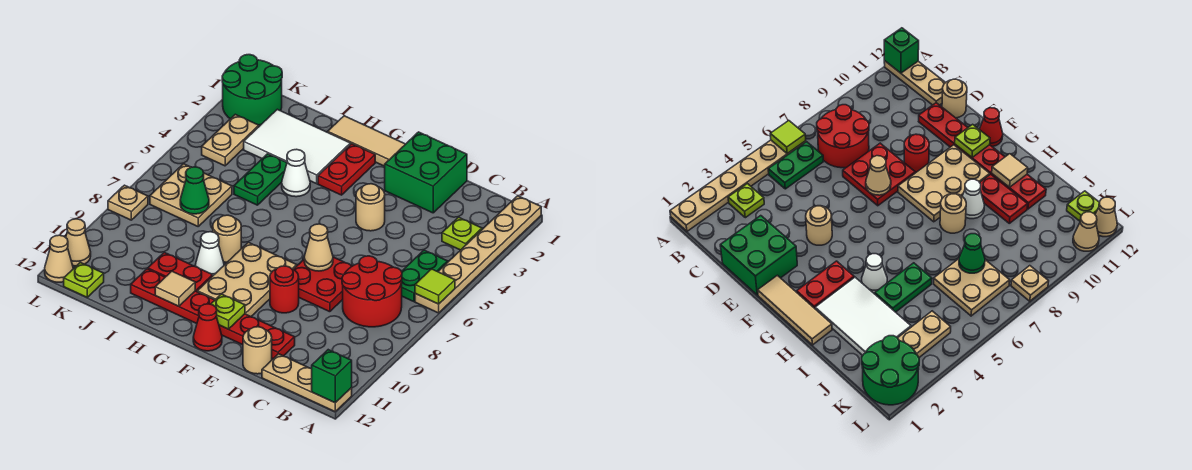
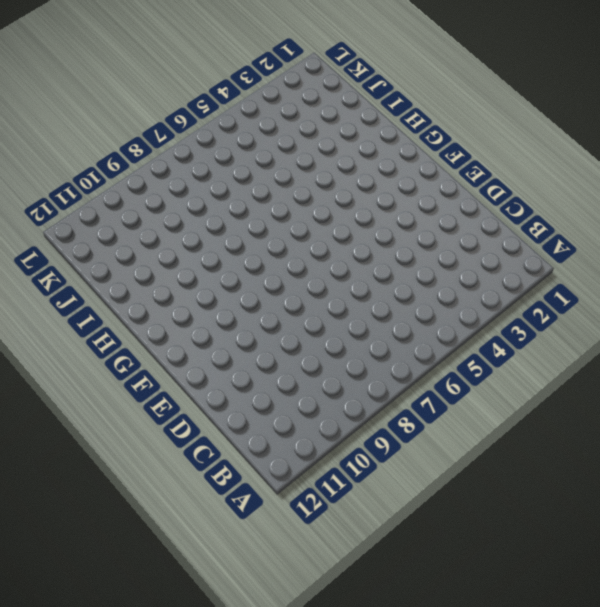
none -> tan 1x6 plate [415,196,541,313]
none -> tan 1x3 plate [262,354,352,412]
none -> lime 1x1 plate [442,217,482,250]
none -> green 1x2 plate [401,250,448,302]

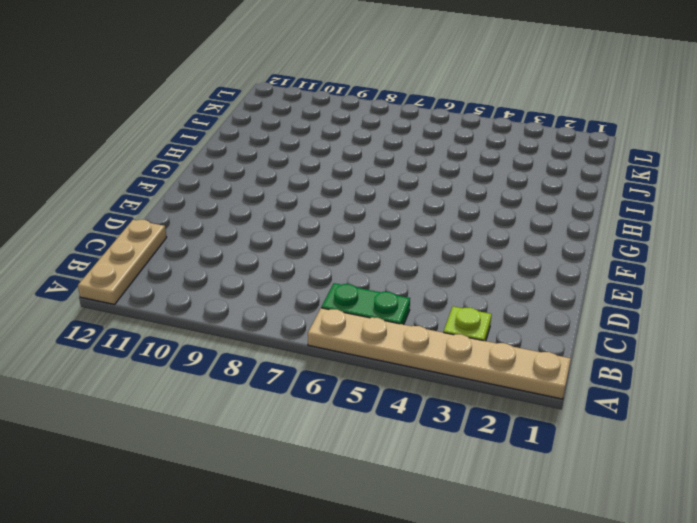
none -> red 2x2 round brick [342,256,402,327]
none -> green 2x2 brick [385,132,467,213]
none -> red 2x2 plate [294,257,352,312]
none -> red 1x6 plate [131,269,295,359]

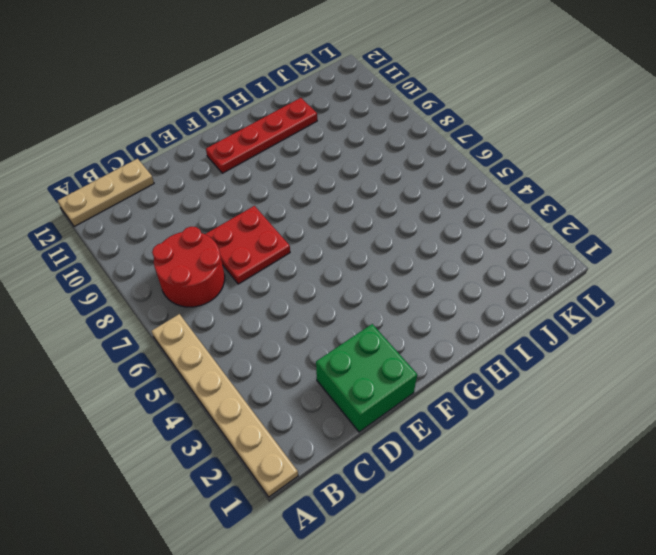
red 1x4 plate [206,98,317,173] -> red 1x6 plate [131,269,295,359]
none -> lime 1x1 plate [442,217,482,250]
none -> green 1x2 plate [401,250,448,302]
none -> tan 1x1 round brick [243,327,272,374]
none -> tan 1x1 round brick [356,184,385,231]

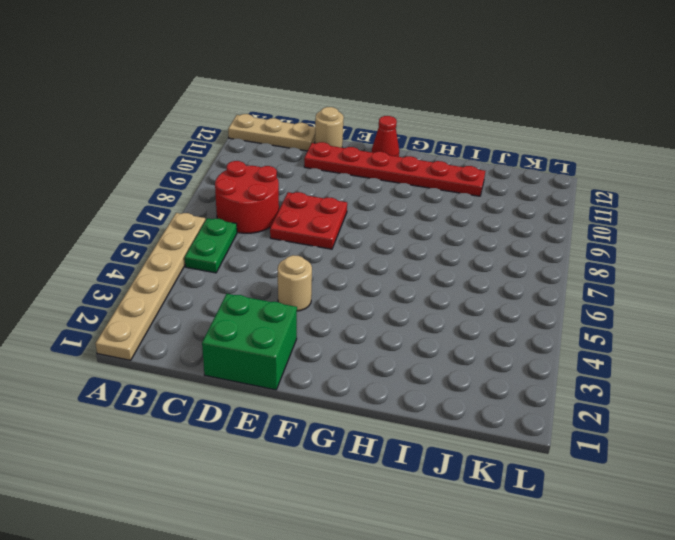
none -> lime 1x1 plate [442,217,482,250]
none -> red 1x1 round brick [270,266,299,313]
none -> tan 1x3 tile [328,116,405,166]
none -> tan 2x3 plate [197,242,297,316]

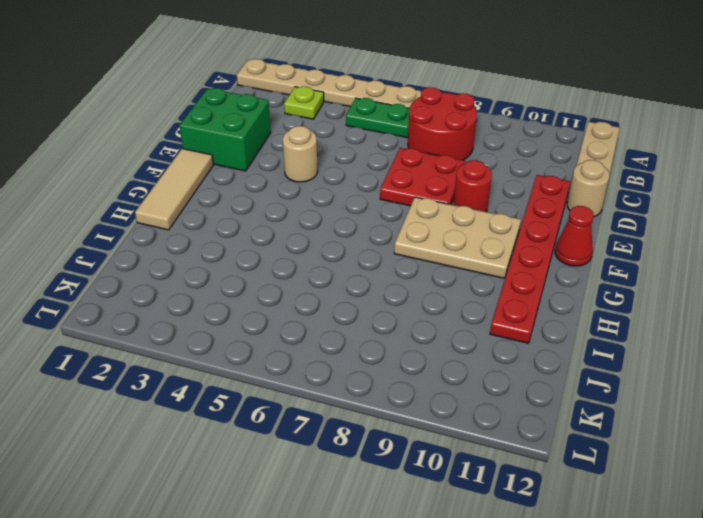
none -> red 1x2 plate [318,144,375,195]
none -> white 2x3 tile [244,109,350,184]
none -> white 1x1 cone [282,149,310,197]
none -> tan 1x1 round brick [213,215,241,262]

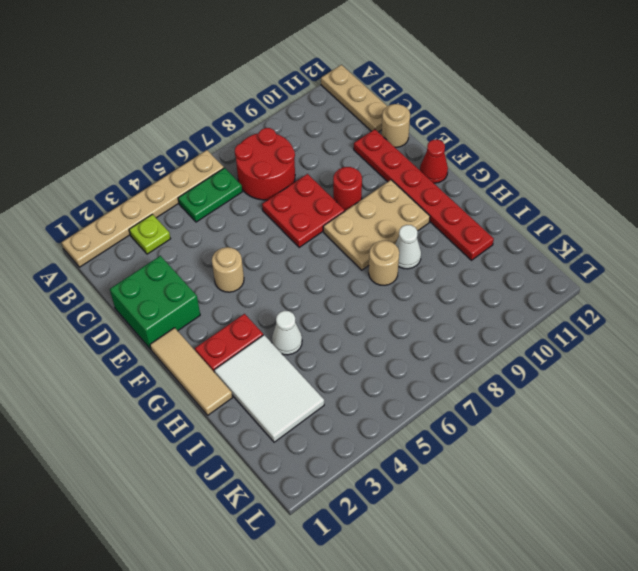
none -> red 1x2 plate [148,252,213,292]
none -> green 1x2 plate [234,154,287,205]
none -> tan 2x2 plate [150,164,232,226]
none -> green 2x2 round brick [222,55,282,125]

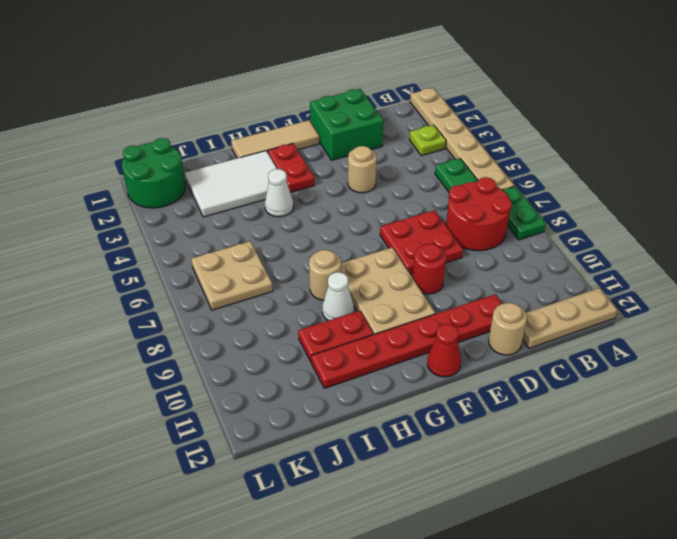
green 1x2 plate [503,186,546,240] -> green 1x2 plate moved to [234,154,287,205]
none -> tan 1x2 plate [202,114,259,166]
none -> lime 1x1 plate [64,263,104,297]
none -> tan 1x1 plate [108,185,148,220]
none -> tan 1x1 cone [66,219,91,266]

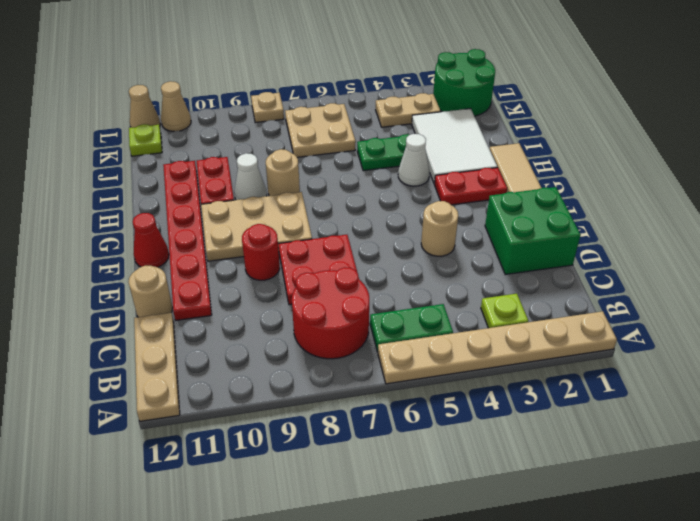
none -> lime 1x1 tile [415,269,455,304]
none -> green 1x1 brick [312,350,352,403]
none -> tan 1x1 cone [304,224,333,271]
none -> lime 1x1 plate [211,294,245,329]

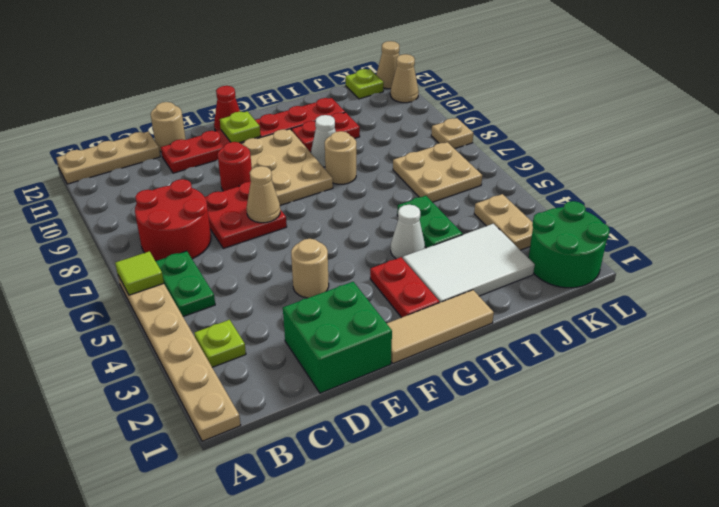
none -> green 1x1 brick [312,350,352,403]
none -> tan 1x1 tile [155,271,195,306]
none -> green 1x1 cone [180,167,209,214]

